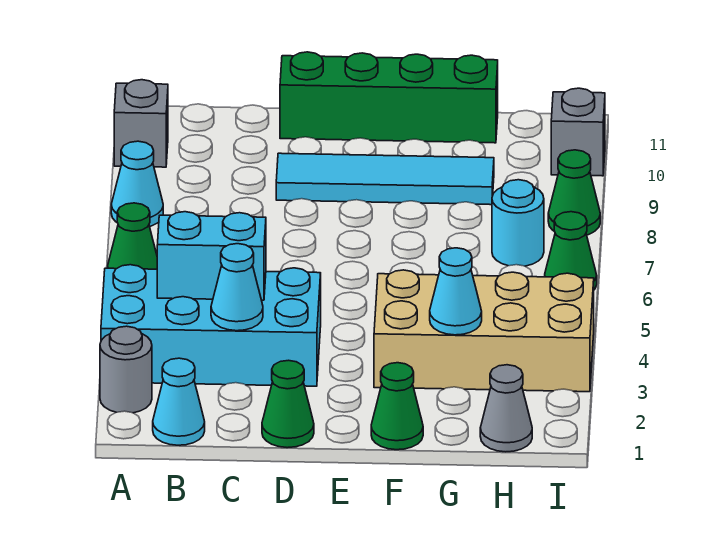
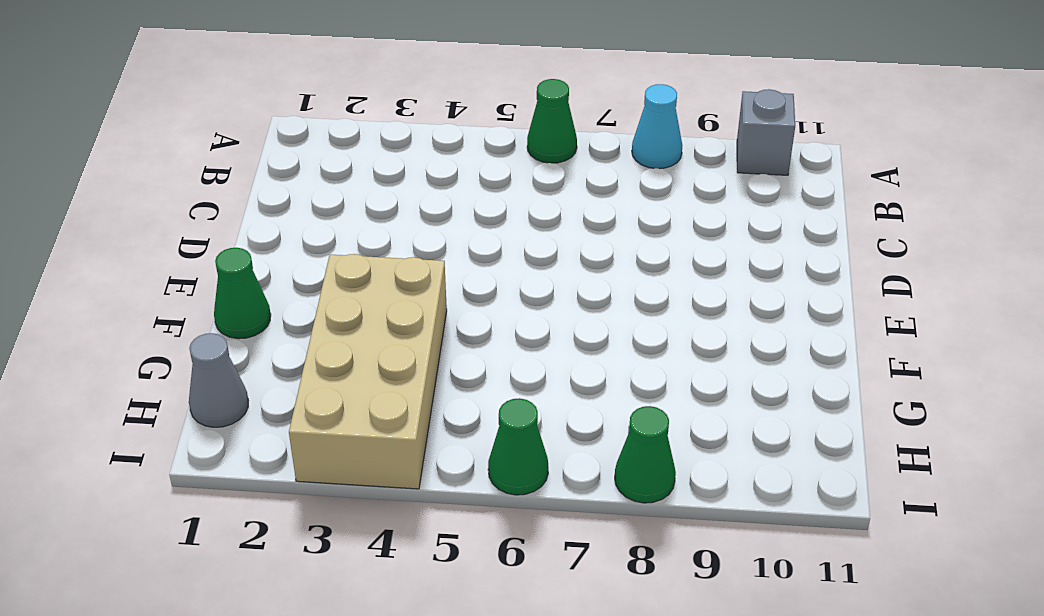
none -> grey 1x1 round brick [100,326,152,413]
none -> cyan 2x4 brick [101,265,321,386]
none -> cyan 1x1 cone [153,358,205,445]

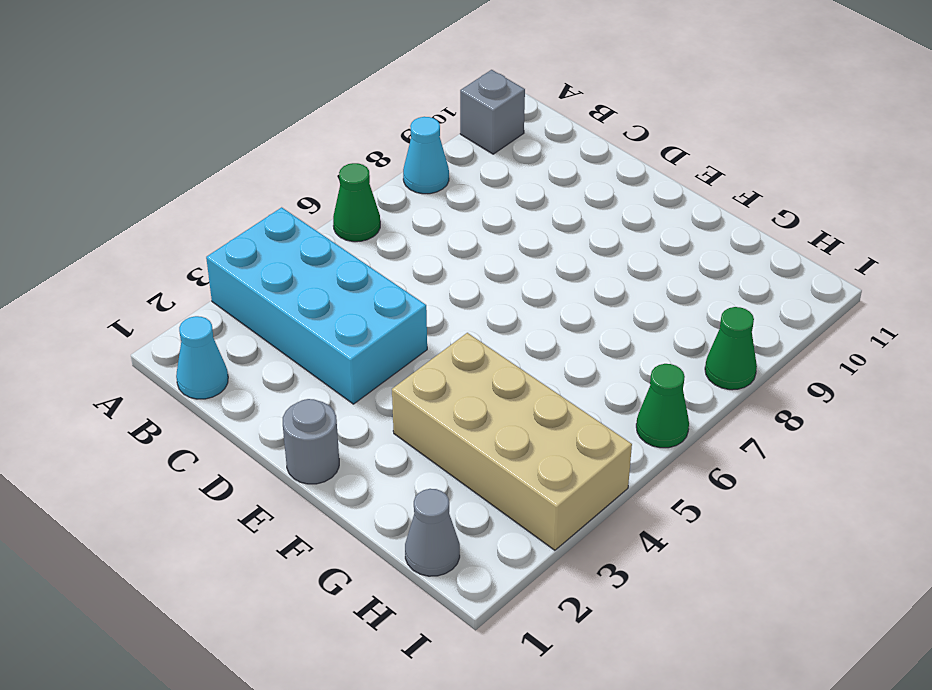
grey 1x1 round brick [283,399,339,484] -> grey 1x1 round brick moved to [100,326,152,413]
none -> green 1x1 cone [262,360,314,448]
none -> cyan 1x4 tile [276,153,494,205]
none -> green 1x4 brick [280,52,498,143]

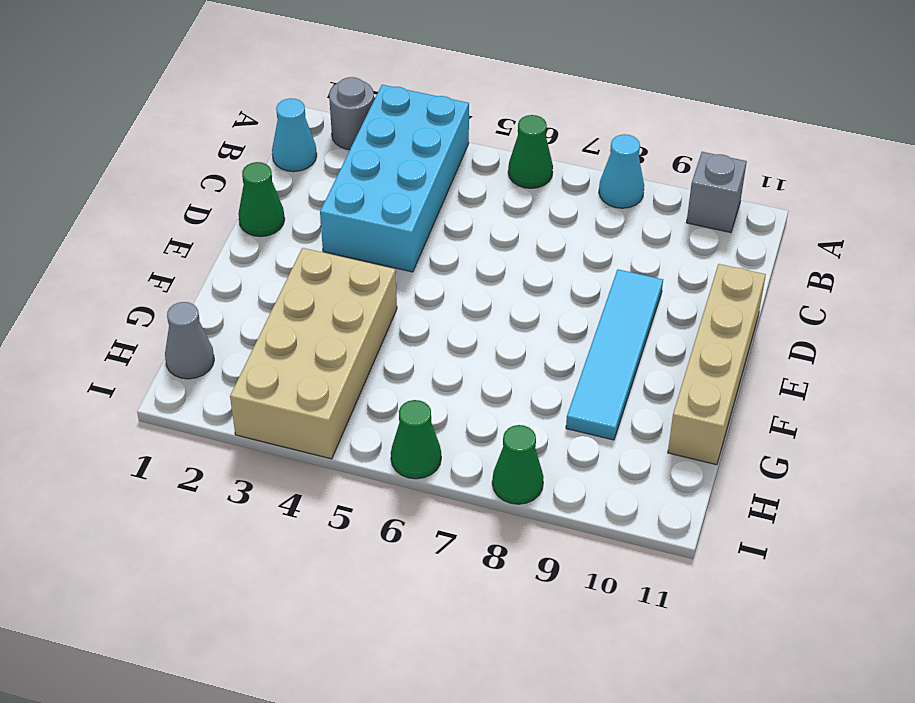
tan 1x4 brick [668,264,766,465] -> green 1x4 brick [280,52,498,143]
none -> green 1x1 cone [371,363,423,450]
none -> cyan 1x1 round brick [492,180,544,266]
none -> grey 1x1 brick [551,88,605,176]

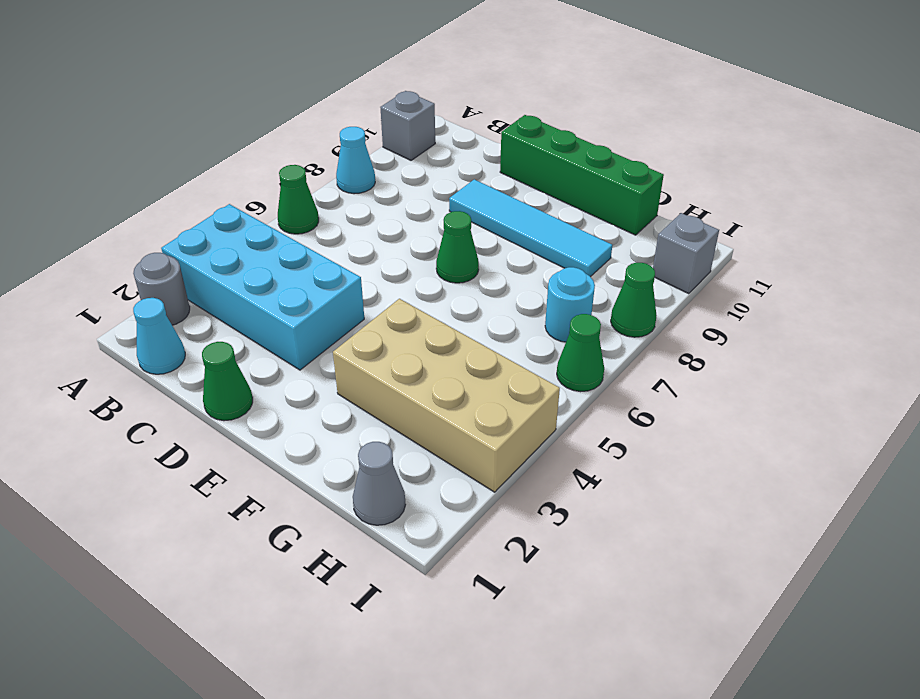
green 1x1 cone [436,211,479,283] -> green 1x1 cone moved to [371,363,423,450]
none -> cyan 1x2 brick [157,212,266,300]
none -> cyan 1x1 cone [211,244,263,331]
none -> cyan 1x1 cone [430,248,482,335]

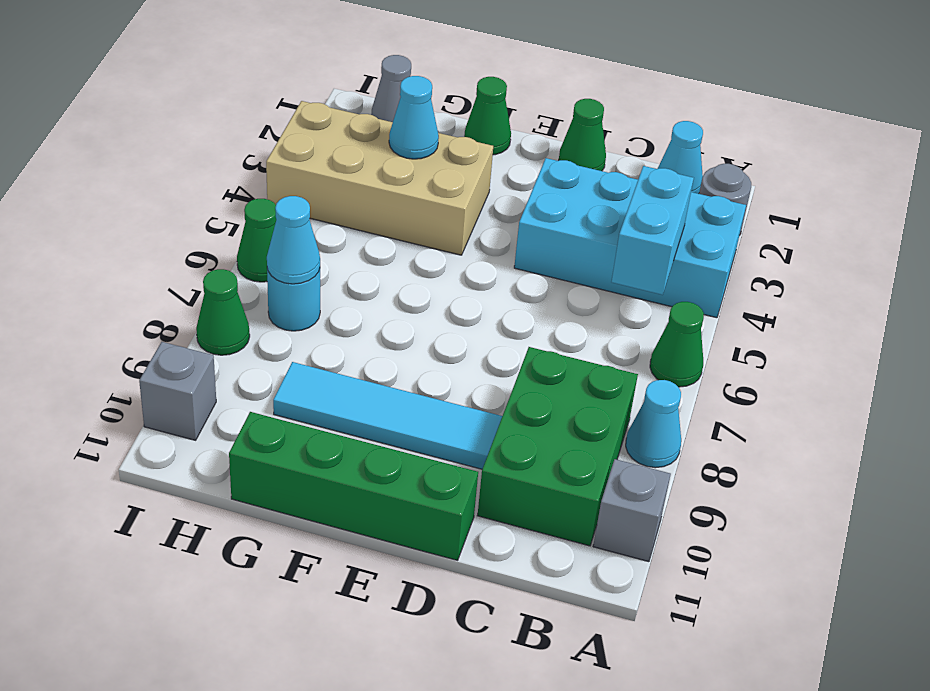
cyan 1x2 brick [612,166,694,295] -> cyan 1x2 brick turned to [157,212,266,300]
green 2x3 brick [477,347,638,546] -> none
cyan 1x1 cone [267,196,320,284] -> cyan 1x1 cone moved to [211,244,263,331]

